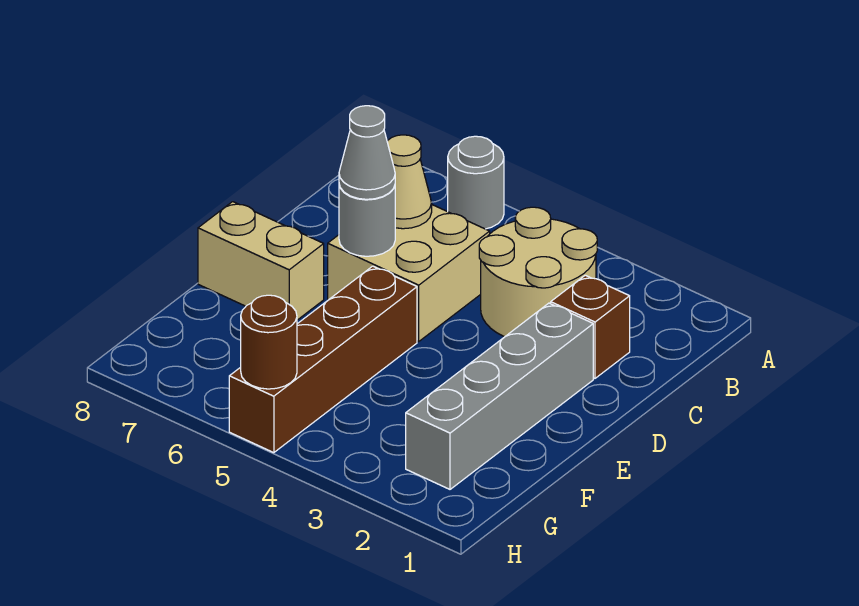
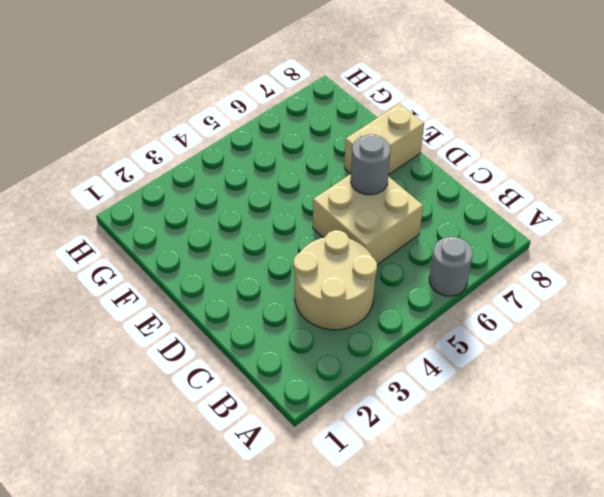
none -> brown 1x1 brick [551,275,630,378]
none -> grey 1x4 brick [406,303,593,489]

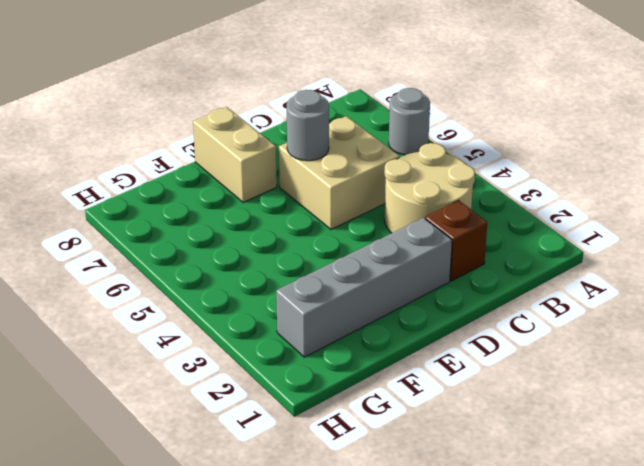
none -> brown 1x4 brick [229,266,417,453]
none -> tan 1x1 cone [387,135,432,229]

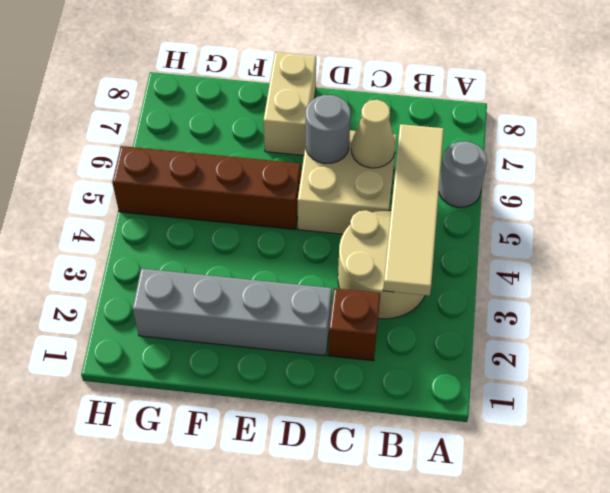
tan 1x4 tile [383,124,444,296] -> none
none -> brown 1x1 round brick [241,295,297,389]
none -> grey 1x1 cone [339,106,395,199]

